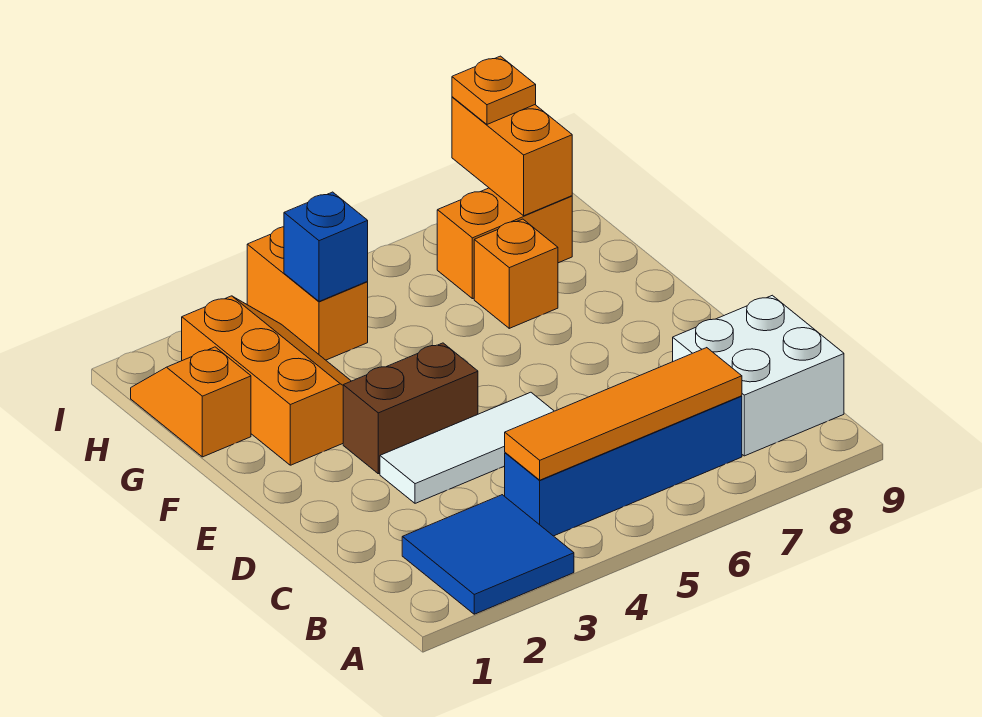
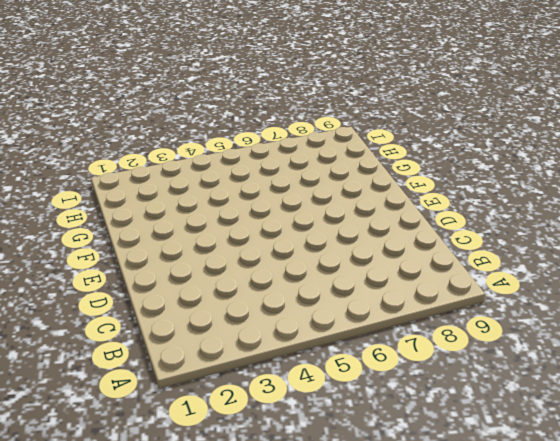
none -> blue 2x2 tile [402,495,574,614]
none -> blue 1x4 brick [505,396,742,536]
none -> white 2x2 brick [673,295,844,456]

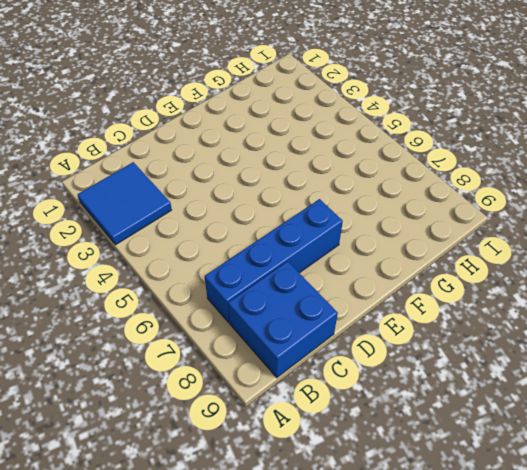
blue 1x4 brick [205,199,343,323] -> blue 1x4 brick turned to [505,396,742,536]
blue 2x2 brick [228,261,338,378] -> white 2x2 brick [673,295,844,456]
none -> white 1x3 tile [380,392,554,503]
none -> brown 1x2 brick [343,343,478,474]
none -> orange 2x3 slope [182,296,351,465]

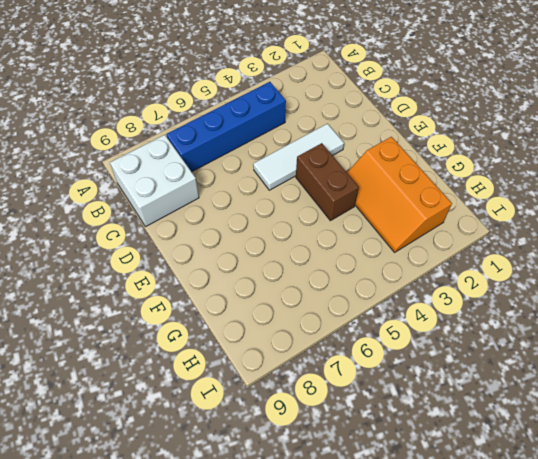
brown 1x2 brick [296,143,359,221] -> brown 1x2 brick turned to [343,343,478,474]
none -> blue 2x2 tile [402,495,574,614]
none -> orange 1x2 slope [131,347,251,457]
none -> orange 1x1 brick [474,219,558,328]

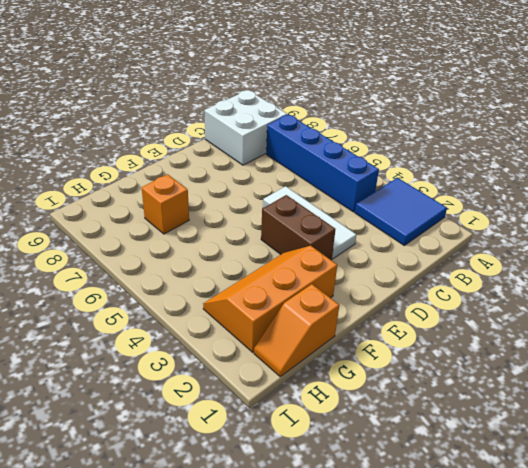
none -> orange 1x2 brick [247,227,368,360]
none -> orange 1x2 brick [437,188,572,299]
none -> orange 1x4 tile [505,348,742,480]

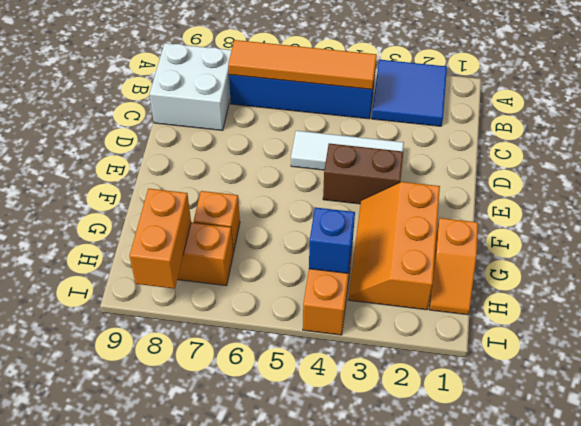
none -> orange 1x1 plate [452,56,536,124]

